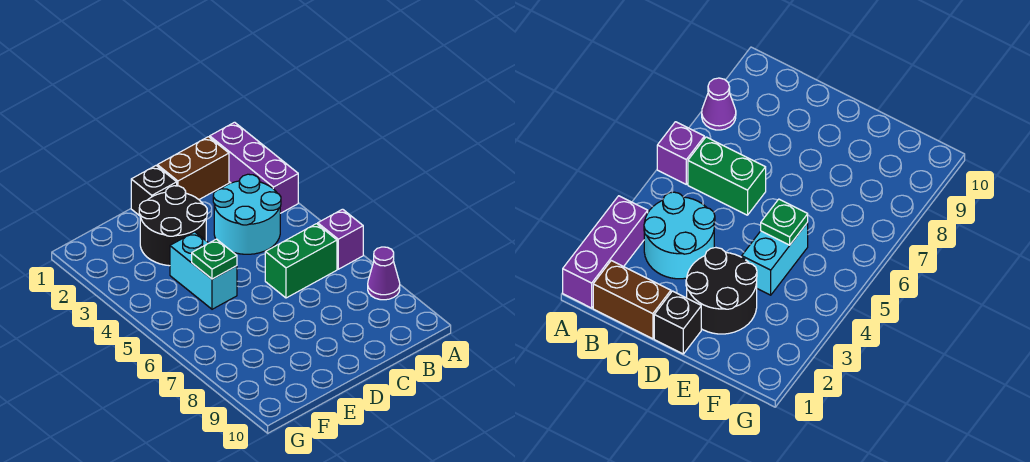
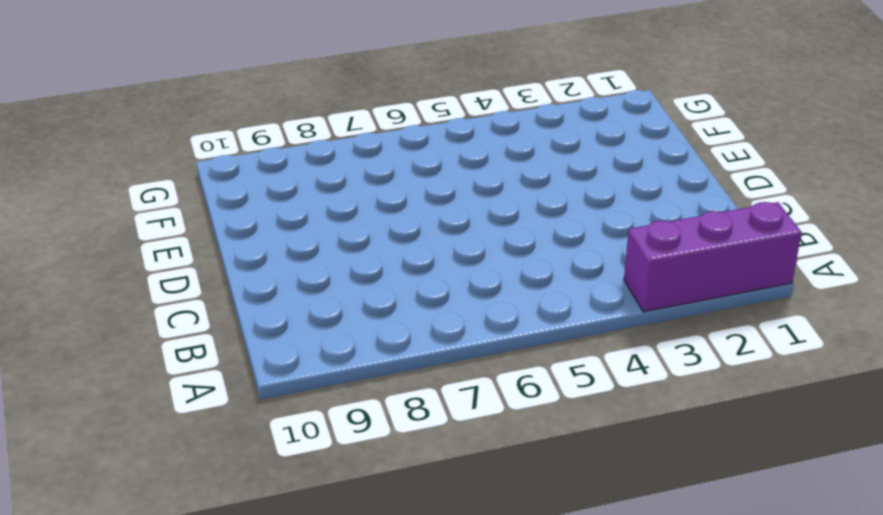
none -> purple 1x1 brick [318,209,363,269]
none -> purple 1x1 cone [368,247,400,300]

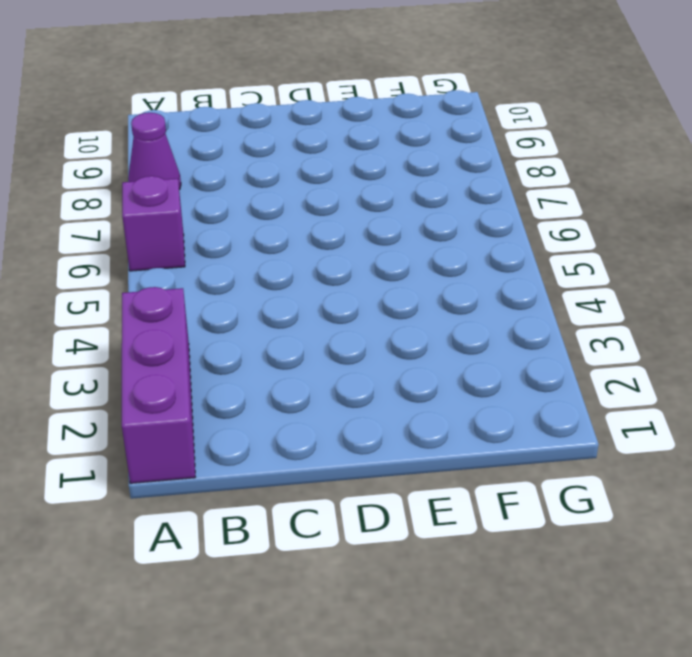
none -> brown 1x2 brick [157,137,229,199]
none -> cyan 2x2 round brick [213,174,281,254]

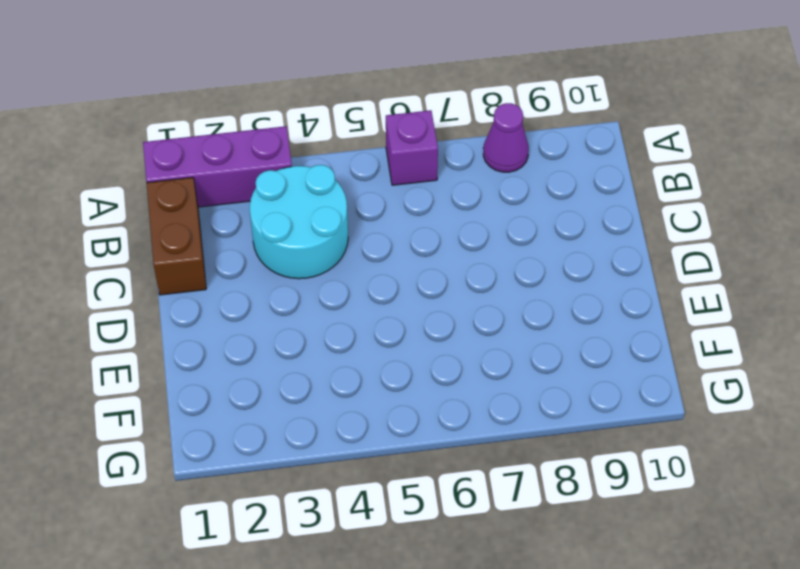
none -> green 1x2 brick [265,224,337,298]
none -> black 1x1 brick [131,166,177,216]

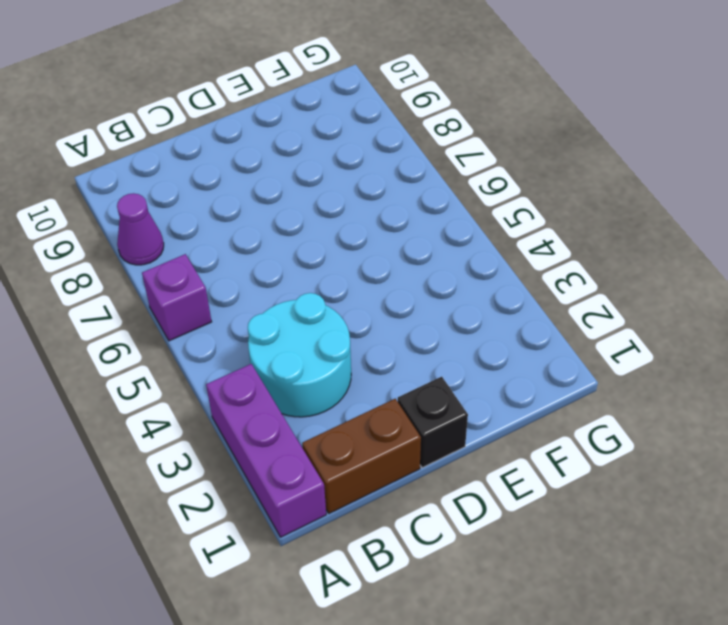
none -> green 1x2 brick [265,224,337,298]
none -> black 2x2 round brick [139,186,207,266]

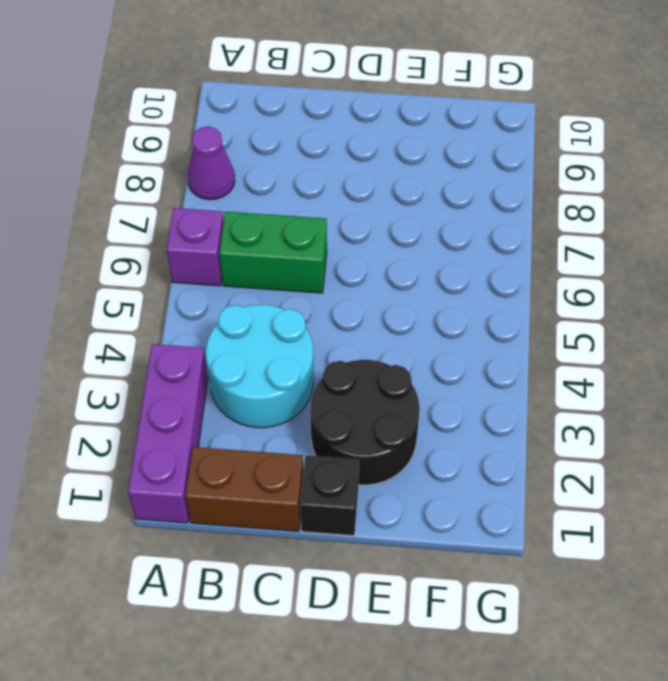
none -> cyan 1x2 brick [170,232,237,309]
none -> green 1x1 plate [192,239,237,279]

